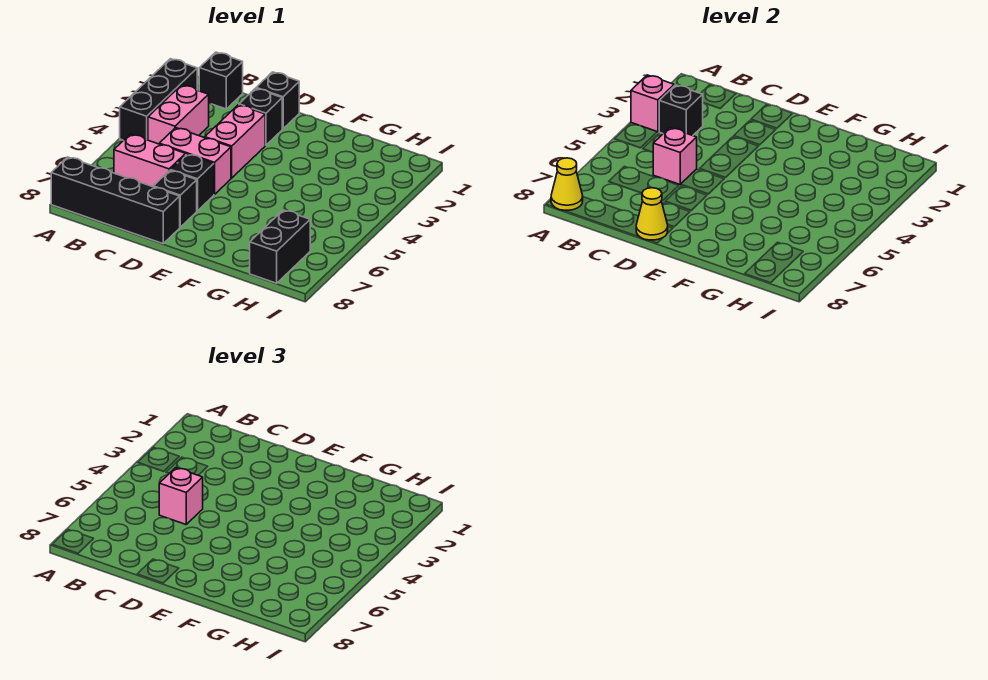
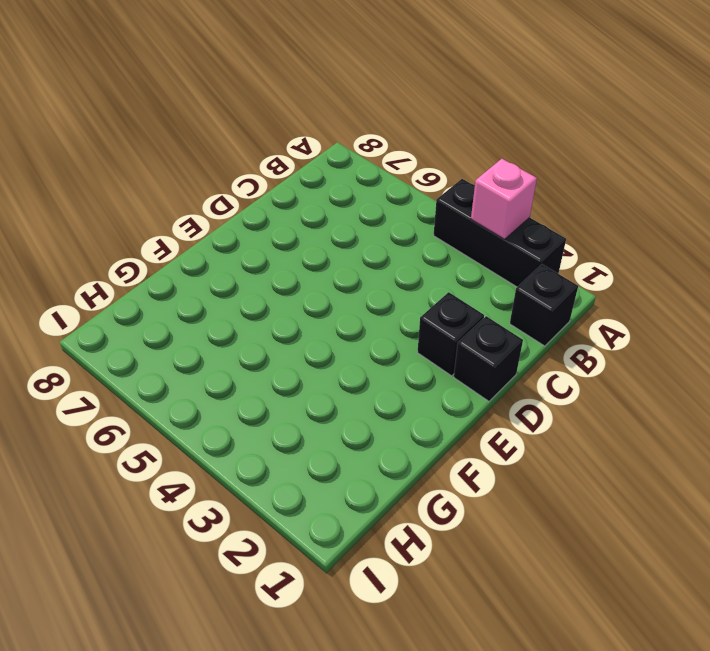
none -> black 1x4 brick [51,157,180,244]
none -> pink 1x2 brick [148,85,209,144]
none -> pink 1x2 brick [114,134,186,187]

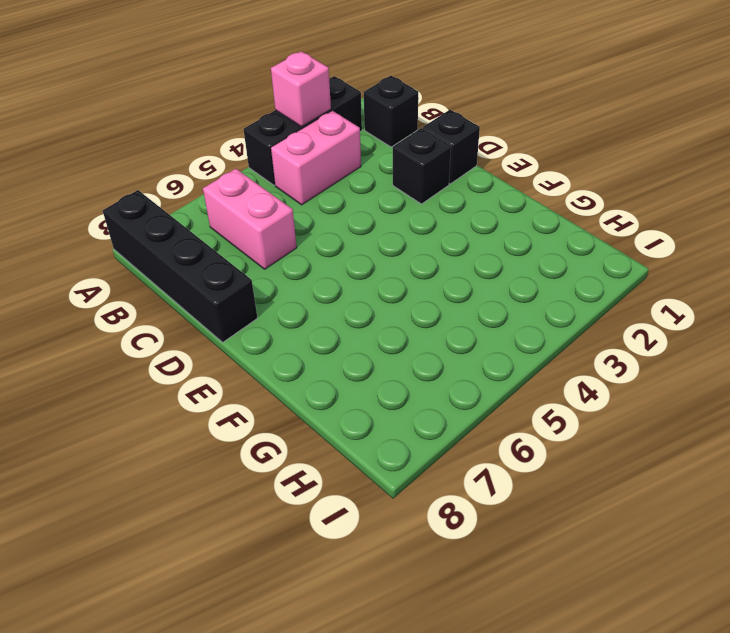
none -> pink 1x2 brick [159,128,231,194]
none -> pink 1x2 brick [205,105,265,178]
none -> black 1x1 brick [171,154,214,211]

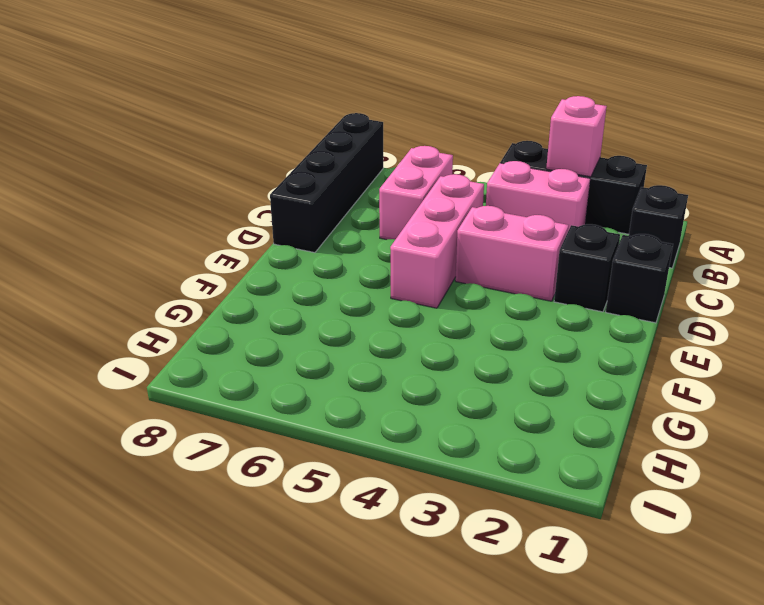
pink 1x3 brick [390,174,484,308] -> pink 1x2 brick [159,128,231,194]
none -> black 1x1 brick [171,154,214,211]
none -> black 1x1 brick [153,170,197,227]
none -> black 1x2 brick [250,210,310,283]

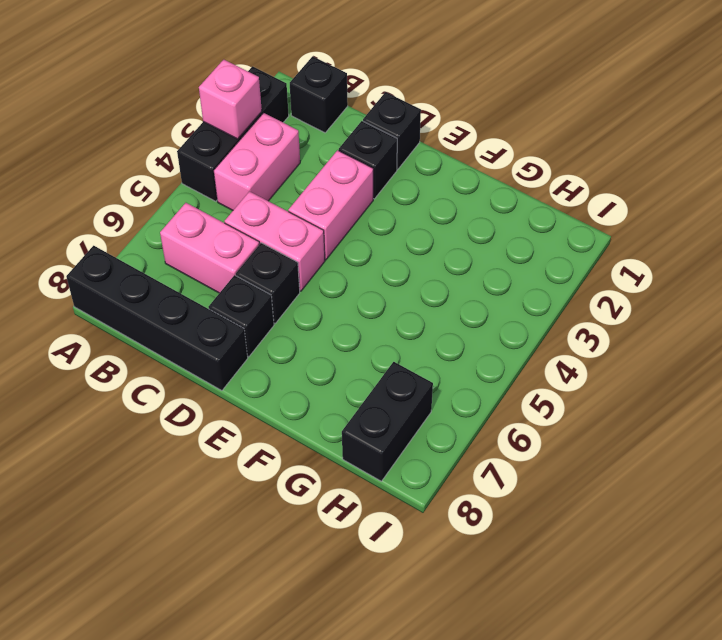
none -> yellow 1x1 cone [551,158,583,210]
none -> black 1x1 brick [659,85,703,136]
none -> pink 1x1 brick [653,128,697,184]

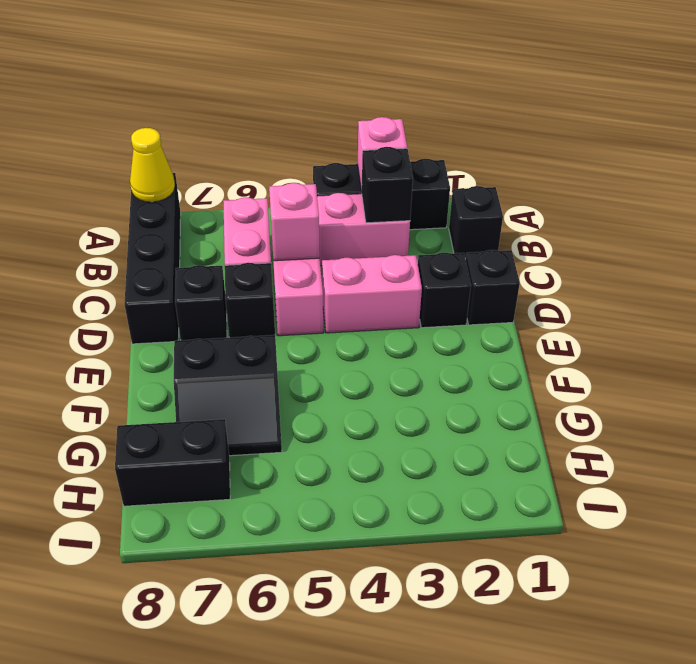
black 2x2 slope [174,335,282,456] -> none
none -> yellow 1x1 cone [636,188,668,240]
none -> pink 1x1 brick [159,468,203,524]

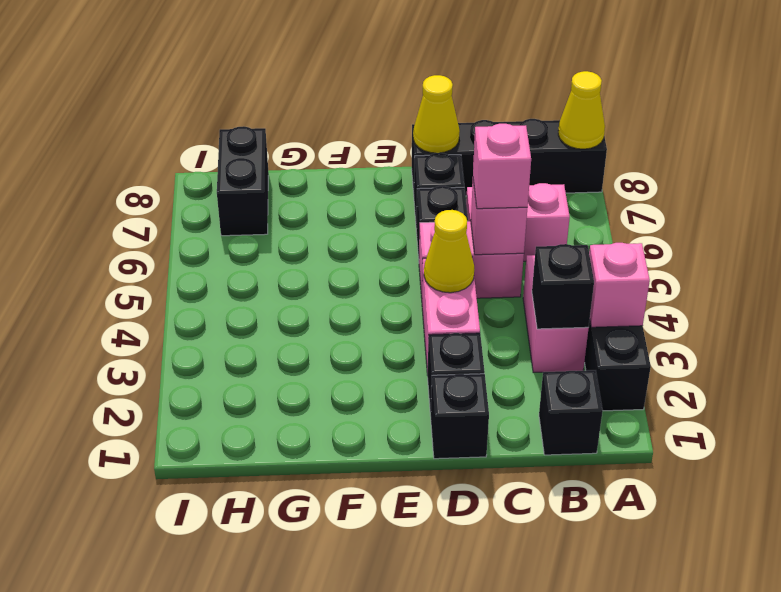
yellow 1x1 cone [424,210,474,293] -> none

